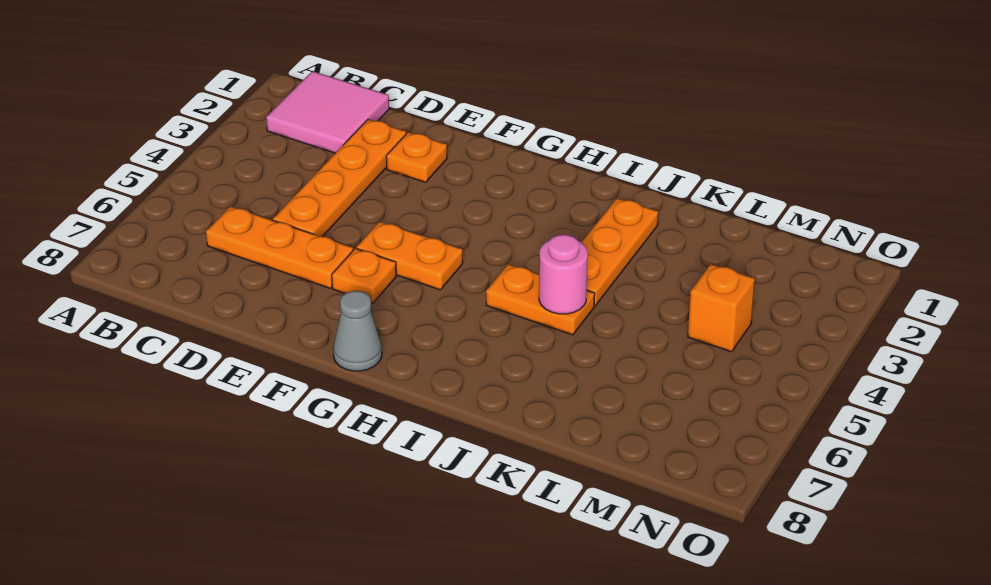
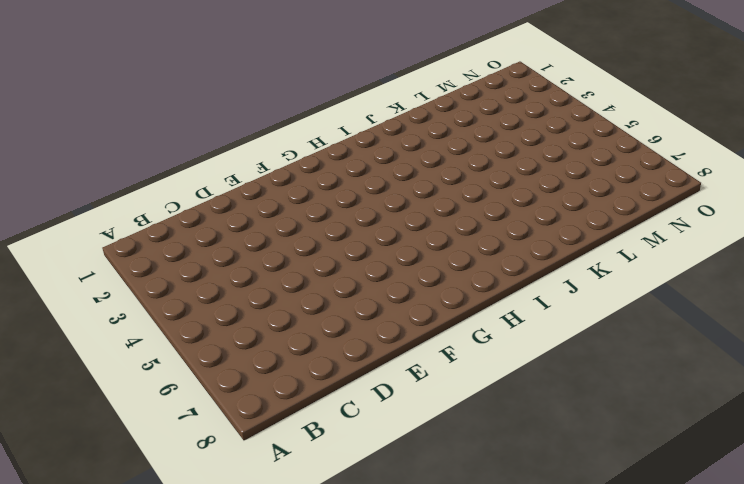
none -> pink 2x2 tile [266,71,389,153]
none -> orange 1x3 plate [206,206,353,288]

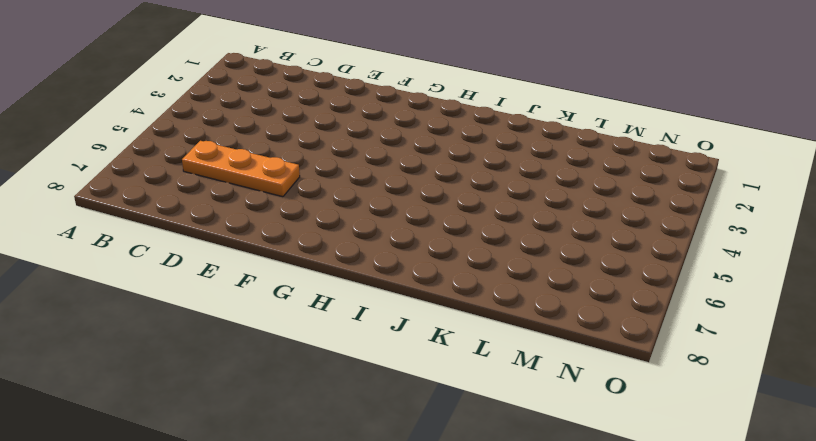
none -> pink 2x2 tile [266,71,389,153]
none -> orange 1x4 plate [273,119,406,237]

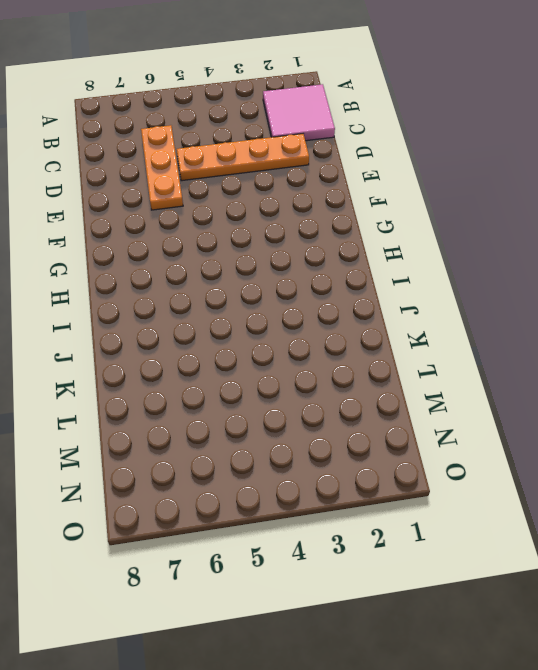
none -> orange 1x1 plate [386,132,447,182]
none -> orange 1x2 plate [357,222,463,290]

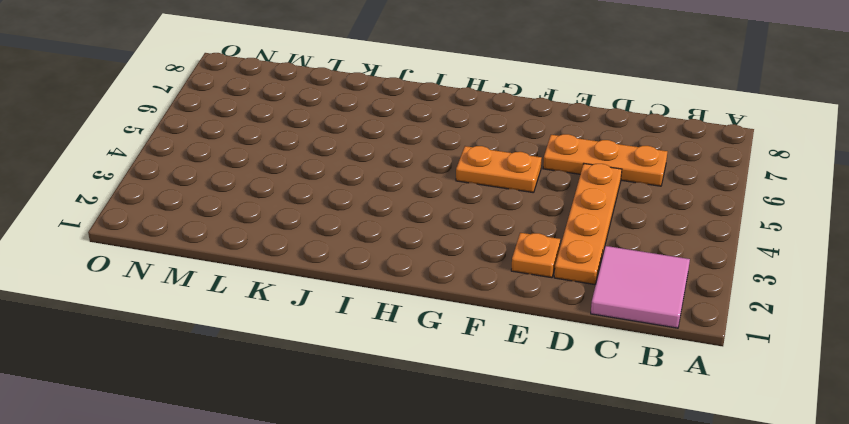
none -> orange 1x1 plate [332,248,396,303]
none -> grey 1x1 cone [333,291,382,371]

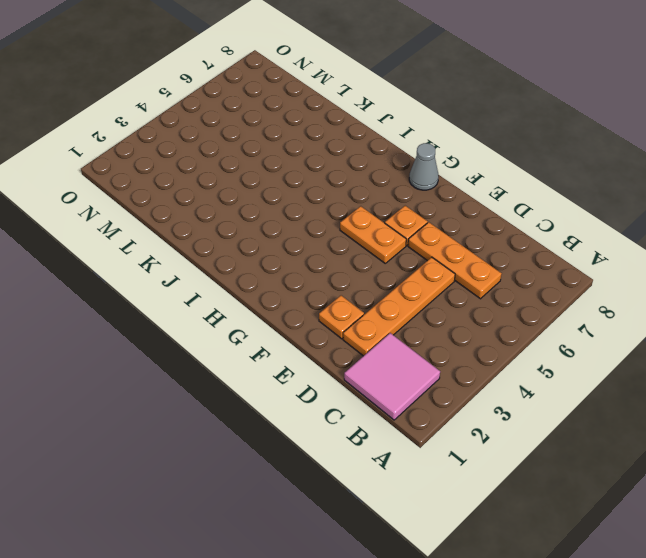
none -> orange 1x2 plate [486,264,595,335]
none -> orange 1x3 plate [581,198,658,306]

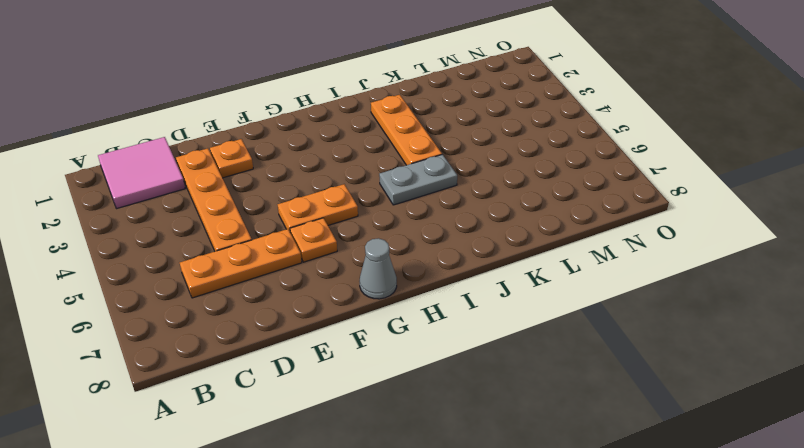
grey 1x2 plate [379,155,457,205] -> orange 1x2 plate [486,264,595,335]
none -> orange 1x1 brick [688,264,755,352]
none -> pink 1x1 round brick [539,235,588,314]

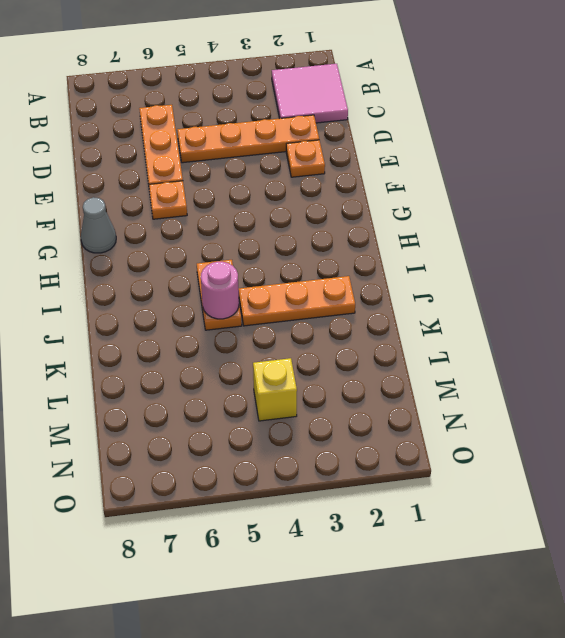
yellow 1x1 brick [253,358,297,421] -> orange 1x1 brick [688,264,755,352]
none -> orange 1x2 plate [357,222,463,290]

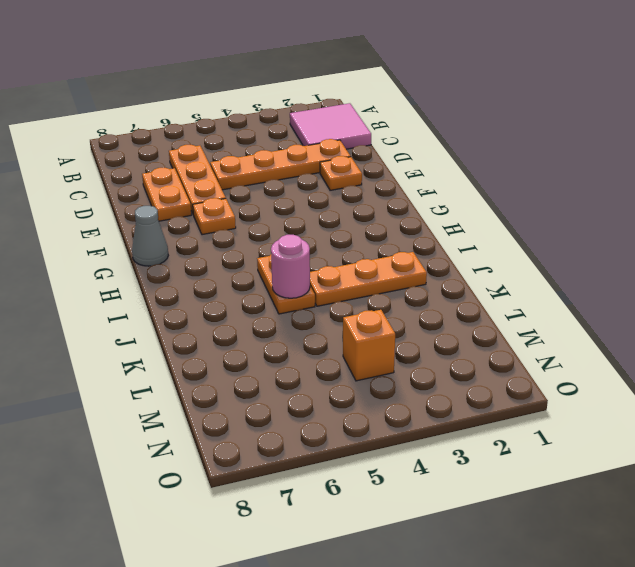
orange 1x2 plate [142,168,191,221] -> orange 1x2 plate moved to [357,222,463,290]

